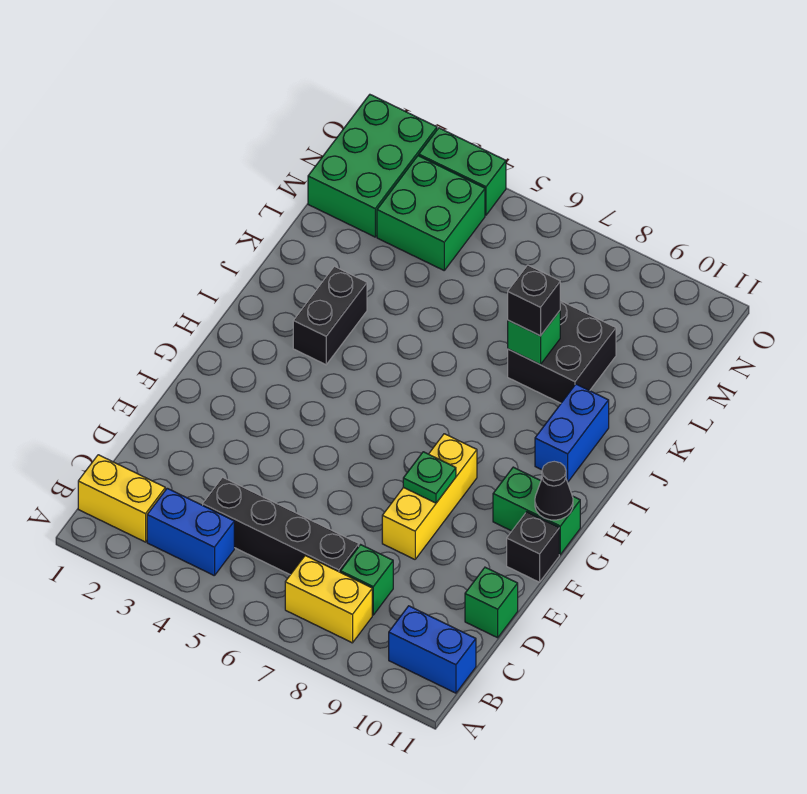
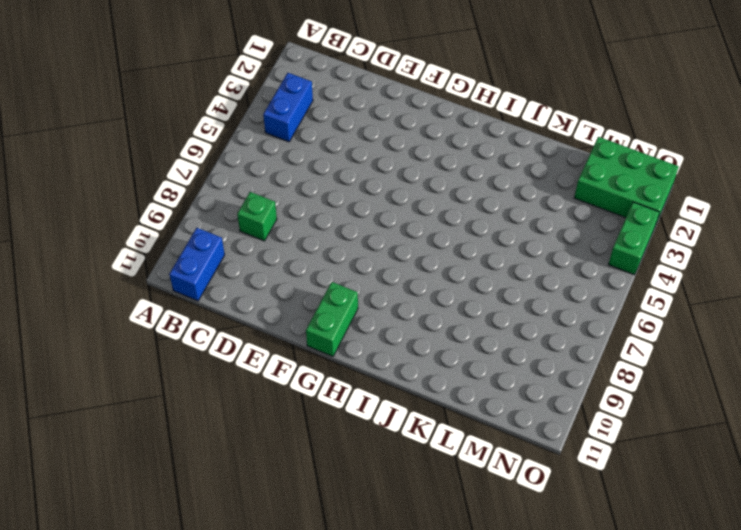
none -> yellow 1x2 brick [78,455,165,542]
none -> yellow 1x2 brick [285,556,372,643]
none -> black 1x4 brick [203,477,359,575]

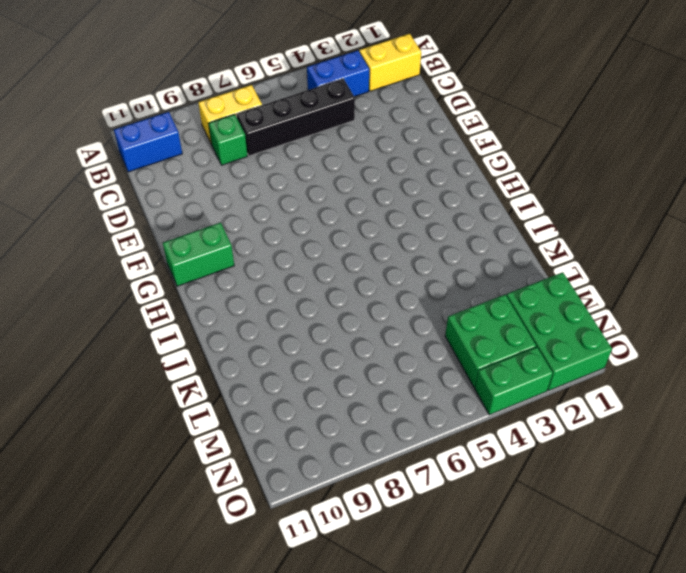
none -> green 1x1 brick [465,567,518,638]
none -> yellow 1x3 brick [382,434,477,559]
none -> black 1x1 brick [507,512,559,582]

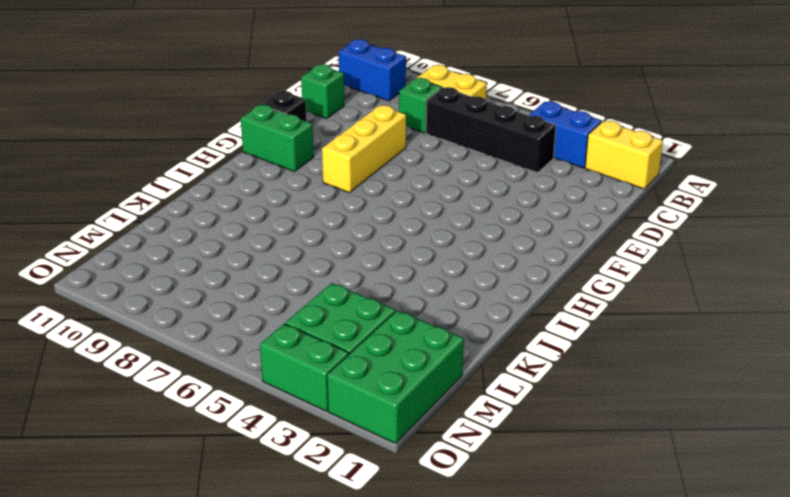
none -> black 1x2 brick [293,266,367,365]
none -> blue 1x2 brick [535,384,609,482]
none -> black 2x2 brick [508,301,616,403]

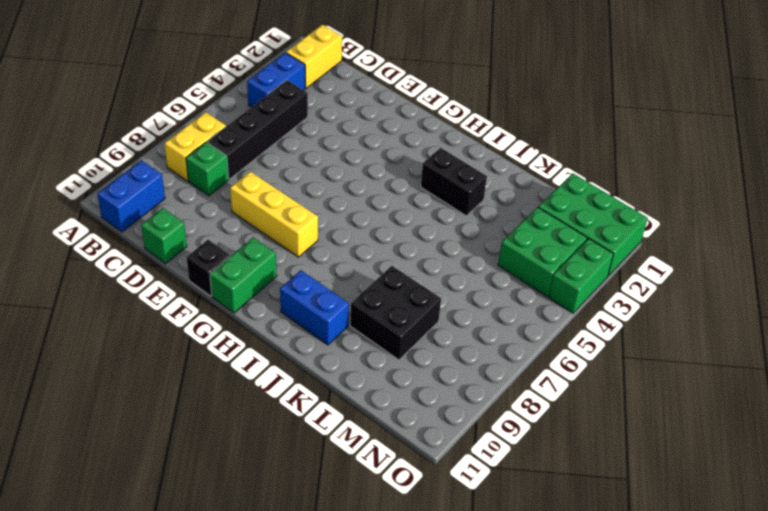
none -> green 1x1 plate [403,452,456,503]
none -> black 1x1 cone [535,462,573,520]
none -> green 1x1 brick [508,311,560,364]

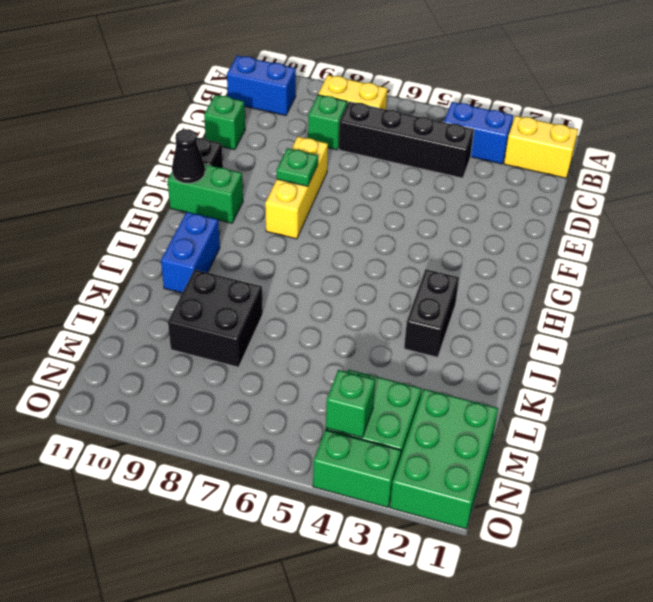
green 1x1 brick [326,370,375,438] -> green 1x1 brick moved to [508,311,560,364]
none -> black 1x1 brick [508,265,560,336]

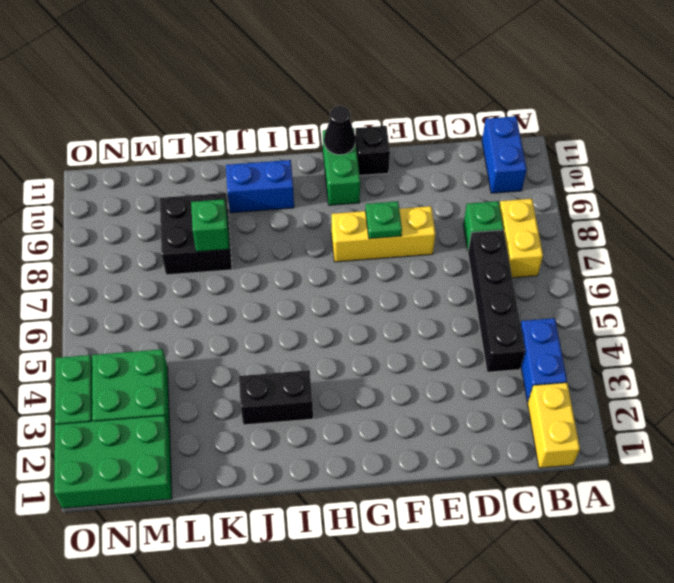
none -> green 1x1 brick [465,567,518,638]
none -> black 1x1 brick [508,265,560,336]

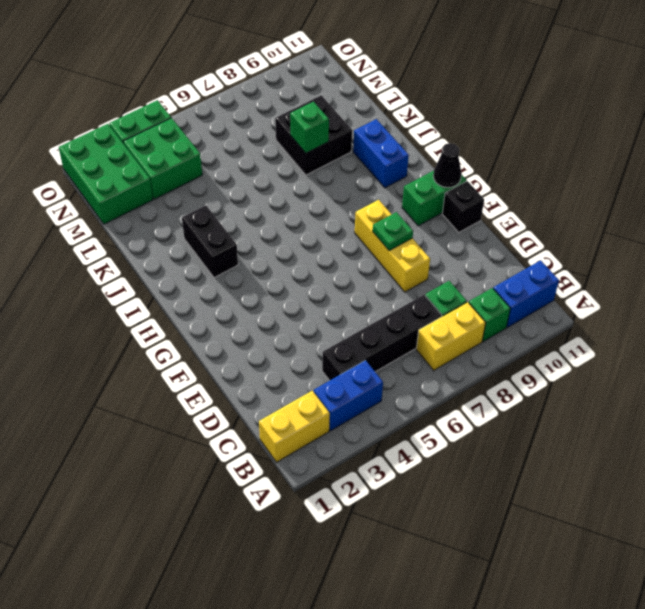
green 1x1 brick [469,288,510,341] -> green 1x1 brick moved to [465,567,518,638]
none -> black 1x1 brick [508,265,560,336]

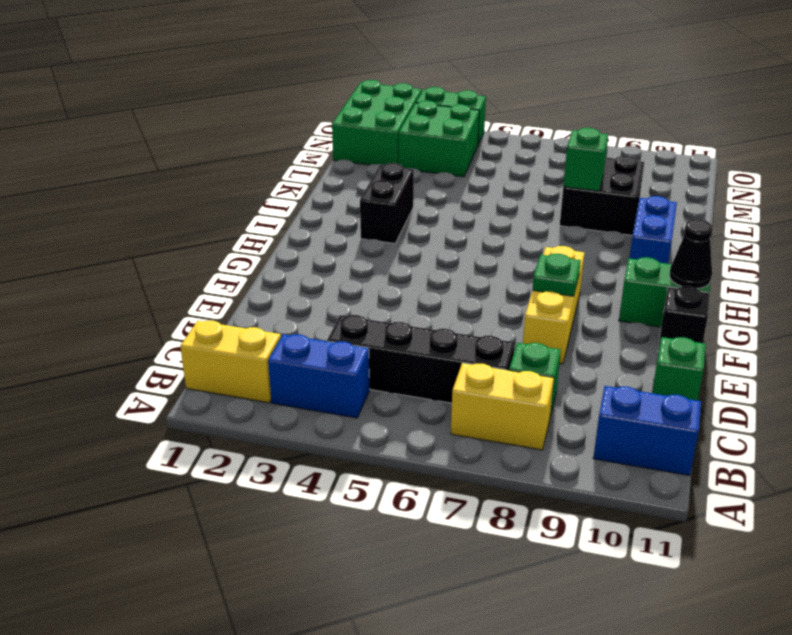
none -> black 1x1 brick [508,265,560,336]

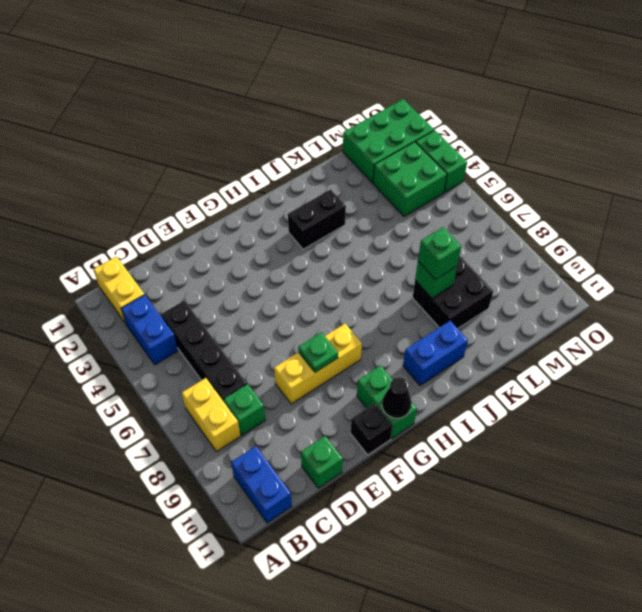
green 1x1 brick [418,227,461,280] -> black 1x1 brick [508,265,560,336]

